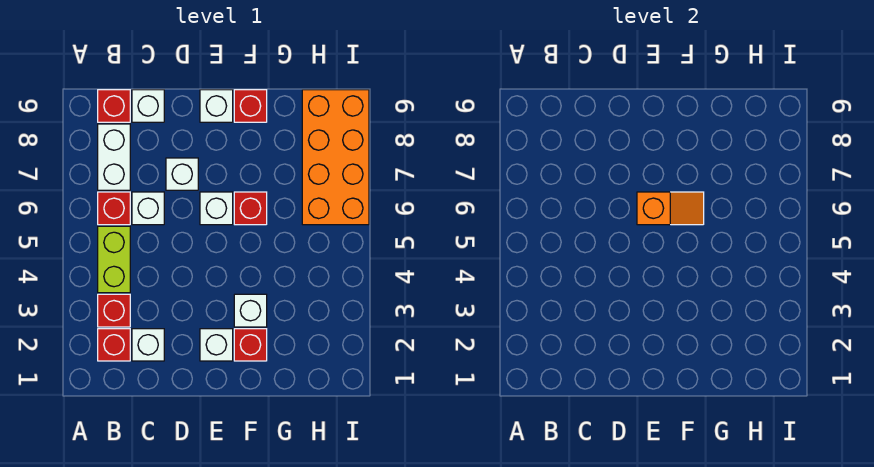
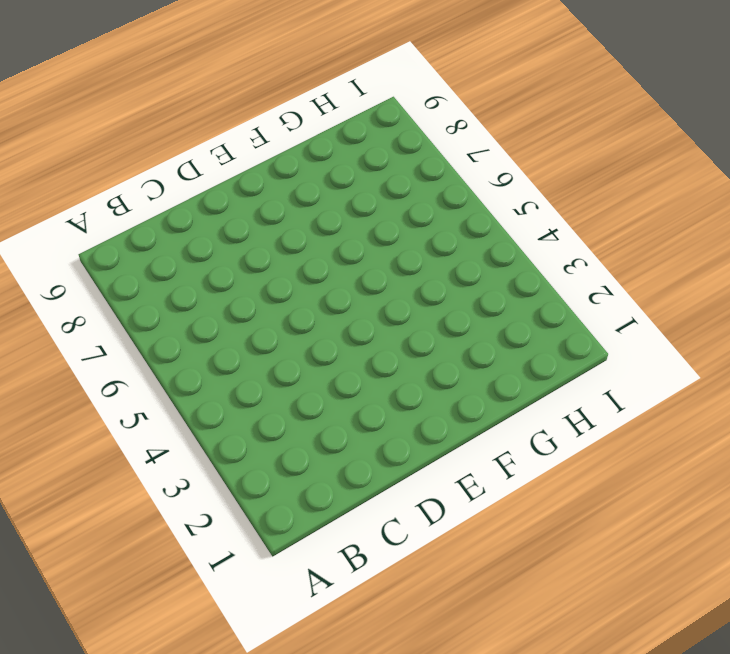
none -> red 1x1 brick [98,329,130,361]
none -> red 1x1 brick [98,294,130,327]
none -> lime 1x2 brick [98,226,130,293]

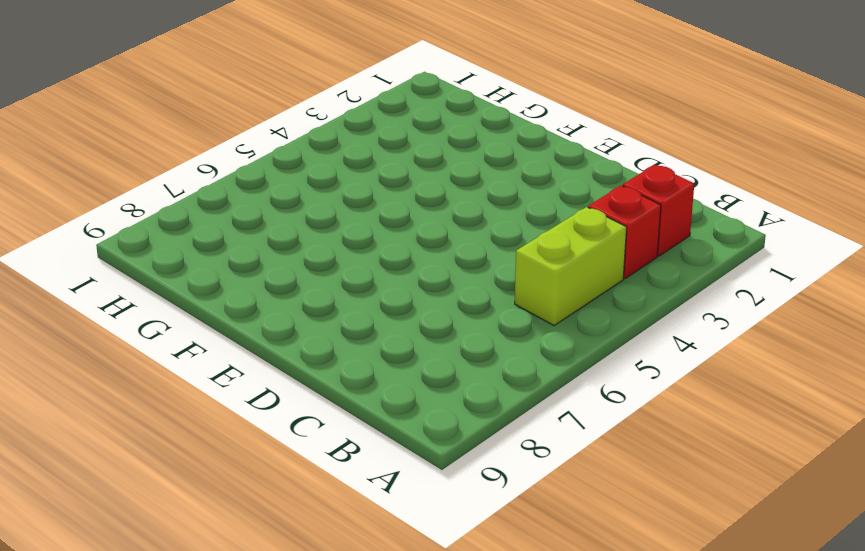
none -> red 1x1 brick [98,192,130,225]
none -> white 1x2 brick [98,124,130,190]
none -> red 1x1 brick [98,90,130,122]

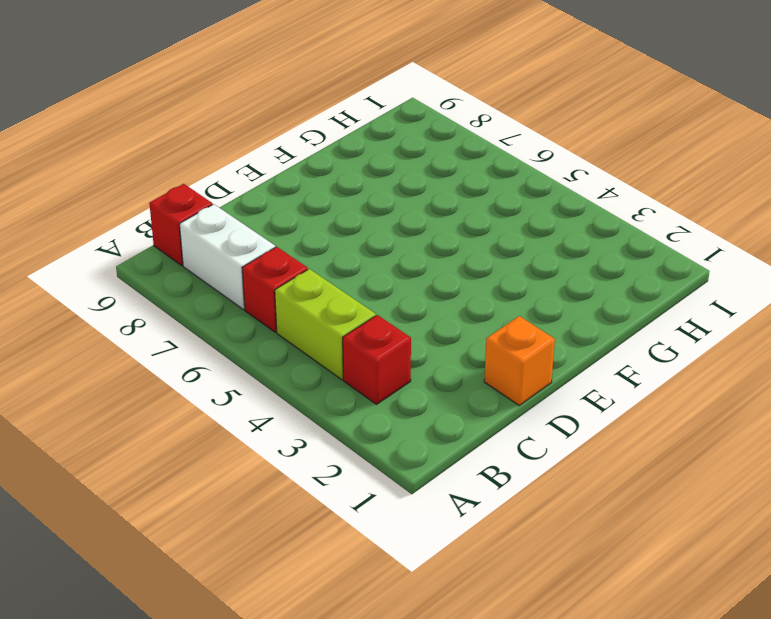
orange 1x1 brick [484,316,555,405] -> none
none -> red 1x1 brick [98,329,130,361]
none -> white 1x1 brick [132,329,164,361]
none -> white 1x1 brick [132,192,164,225]

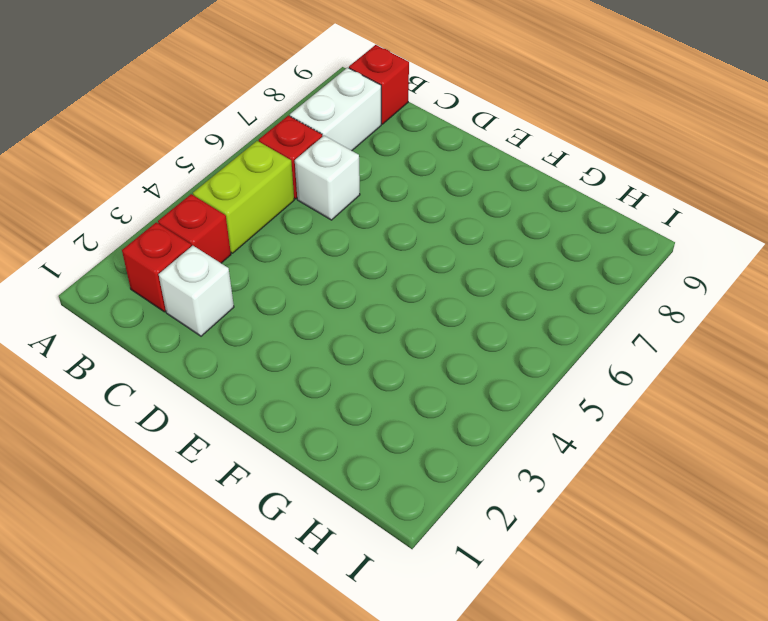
none -> white 1x1 brick [132,90,164,122]
none -> white 1x1 brick [166,158,198,190]
none -> white 1x1 brick [200,329,233,361]

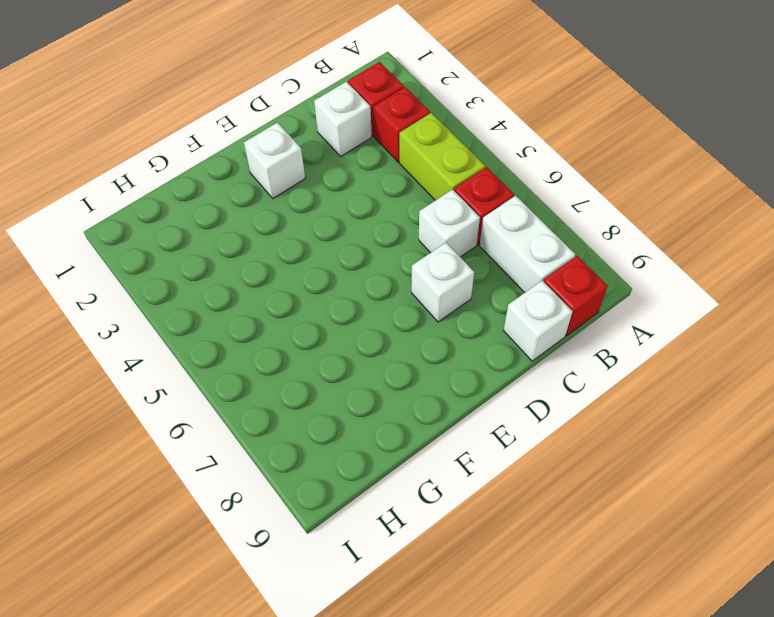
none -> white 1x1 brick [200,192,233,225]
none -> white 1x1 brick [200,90,233,122]
none -> red 1x1 brick [234,329,267,361]

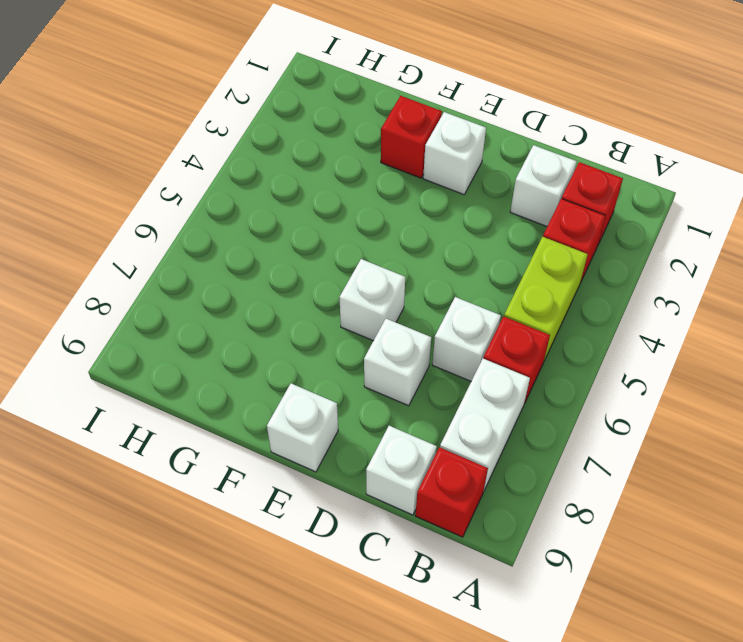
none -> white 1x1 brick [234,294,267,327]
none -> red 1x1 brick [234,192,267,225]
none -> red 1x1 brick [234,90,267,122]

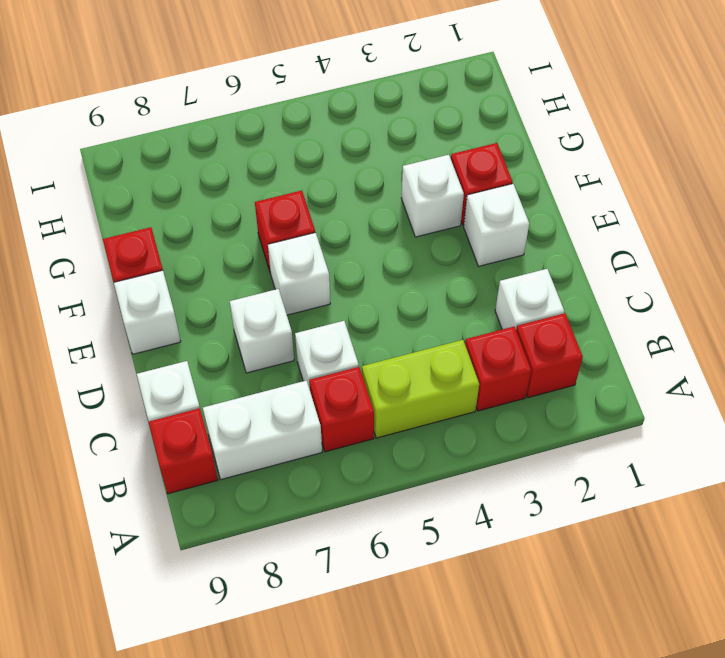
none -> orange 2x4 brick [302,90,369,225]
none -> orange 1x2 slope [637,192,704,225]

